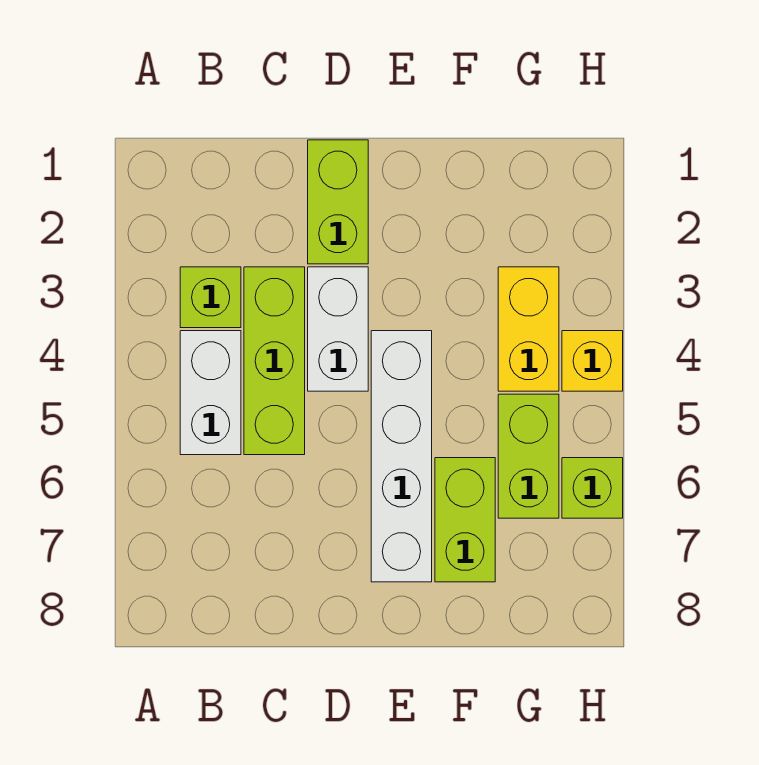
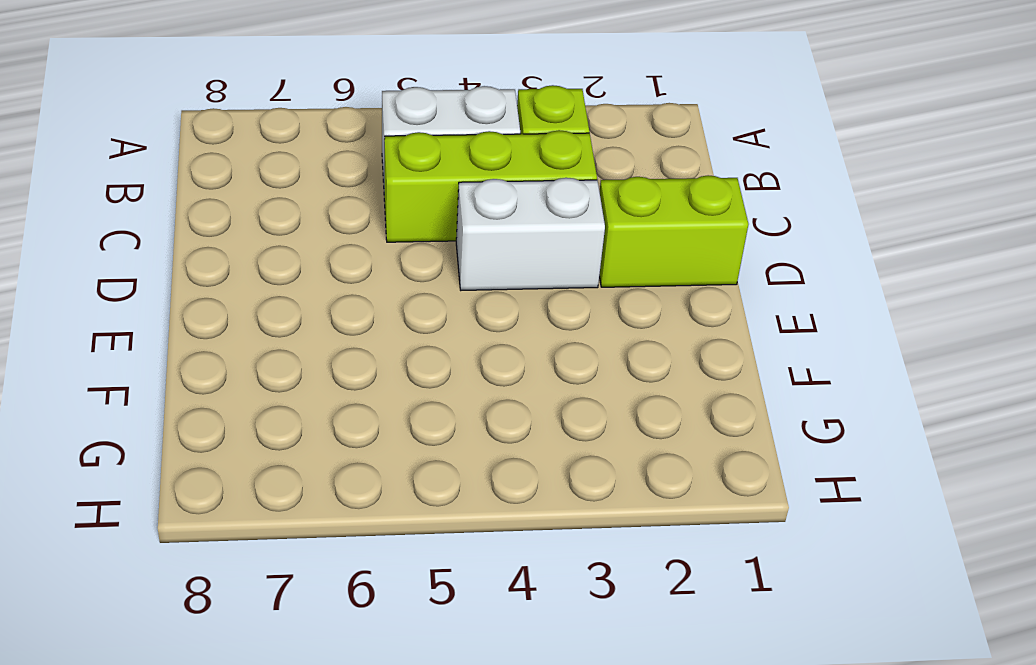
none -> white 1x4 brick [371,331,432,582]
none -> lime 1x2 brick [435,458,495,582]

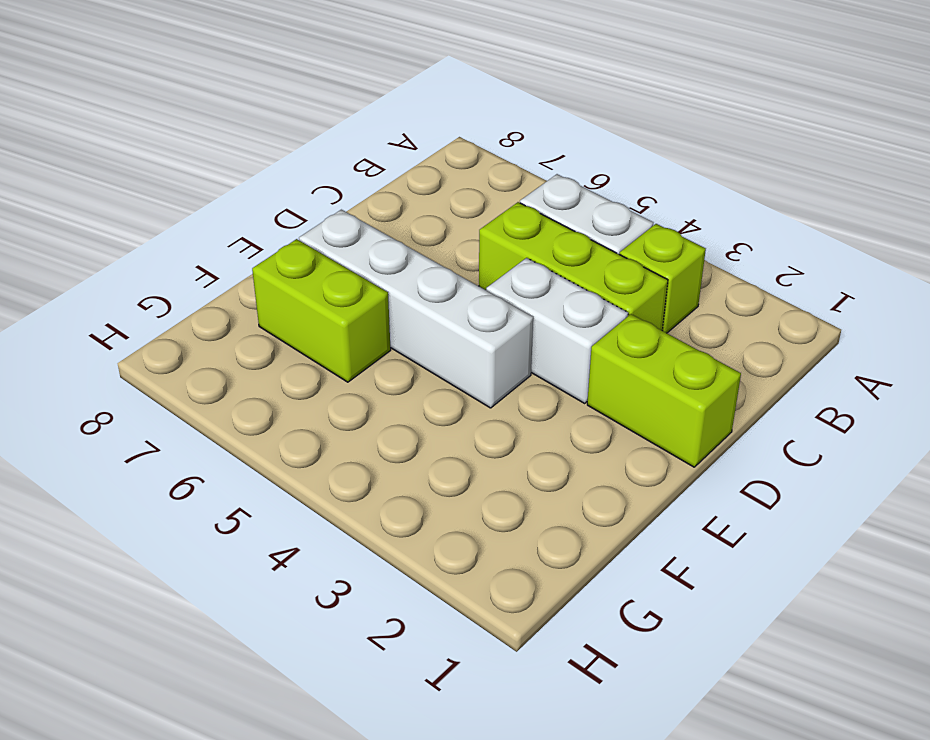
none -> yellow 1x2 brick [498,267,559,391]
none -> lime 1x2 brick [498,394,559,518]

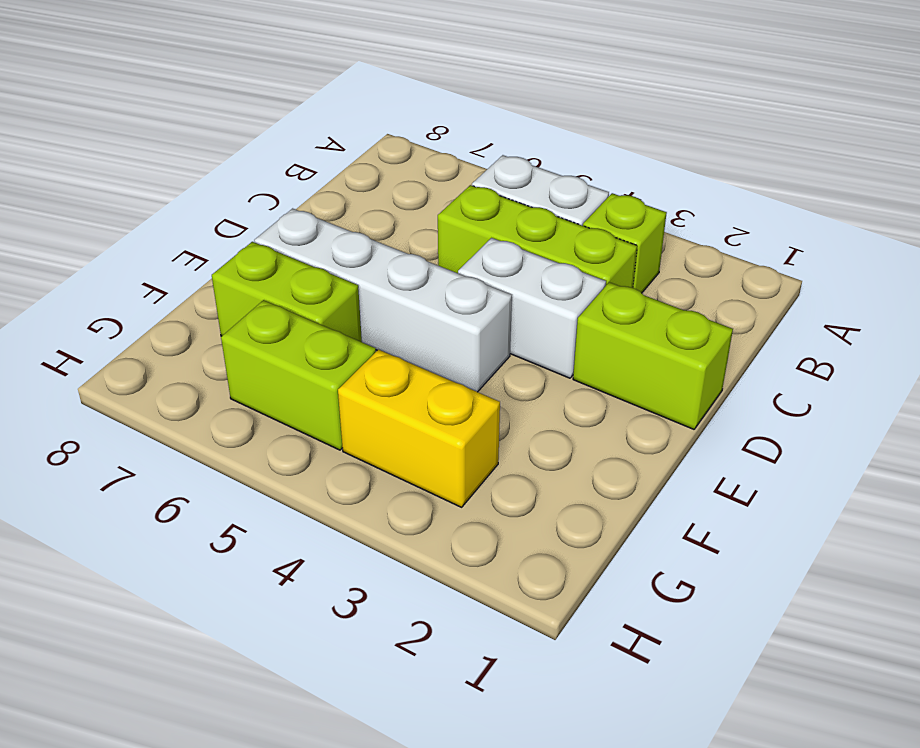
none -> yellow 1x1 brick [562,331,623,391]
none -> lime 1x1 brick [562,458,623,518]

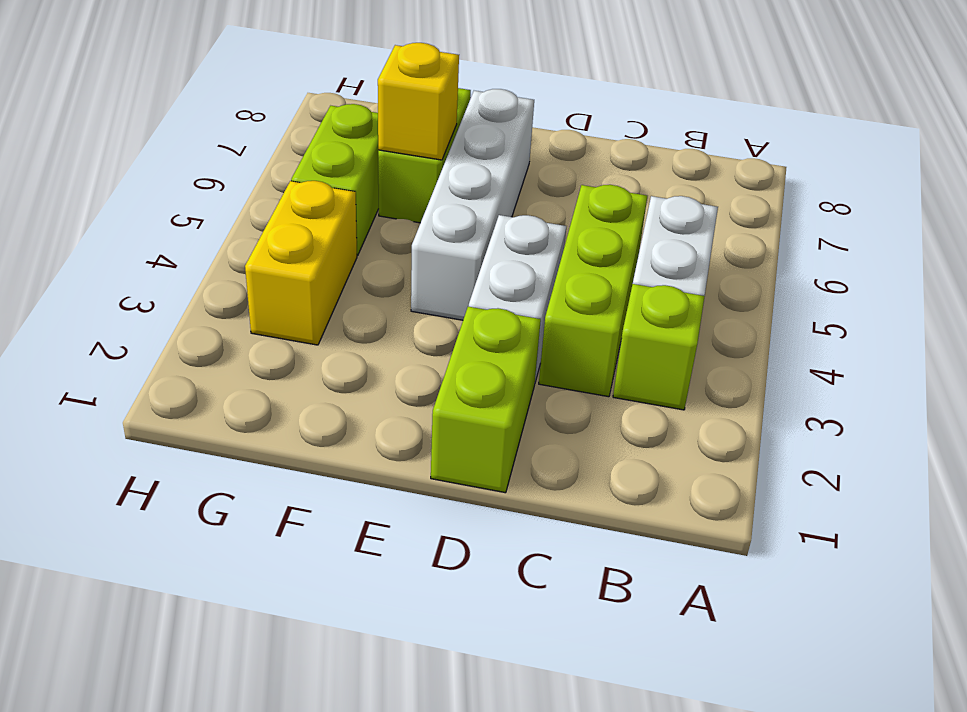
yellow 1x1 brick [378,43,459,160] -> yellow 1x1 brick moved to [562,331,623,391]
none -> lime 1x1 brick [562,458,623,518]

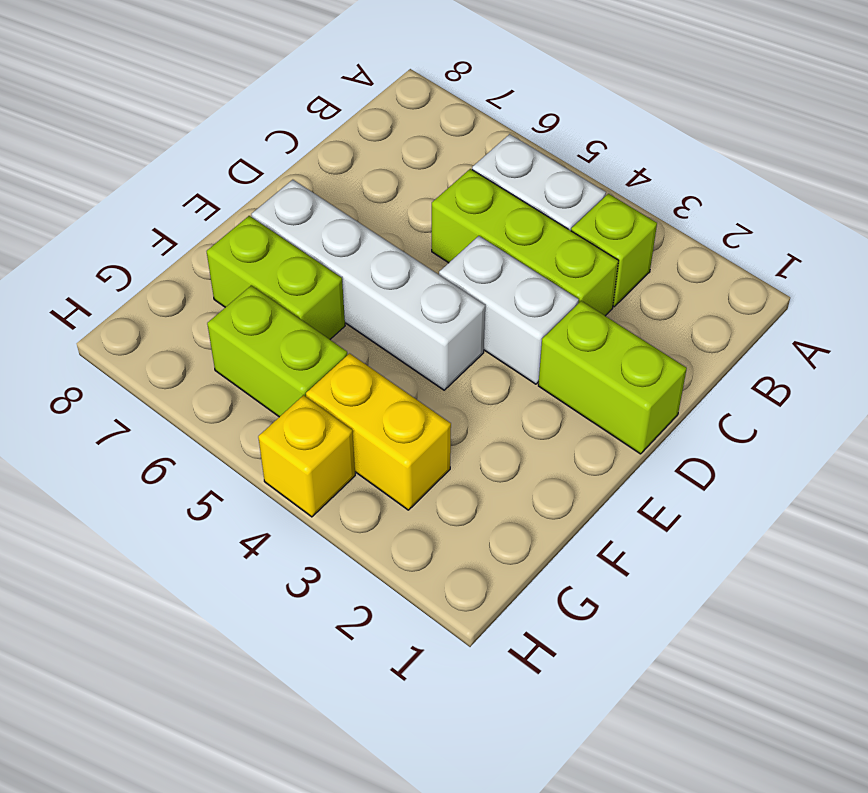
none -> lime 1x1 brick [562,458,623,518]

